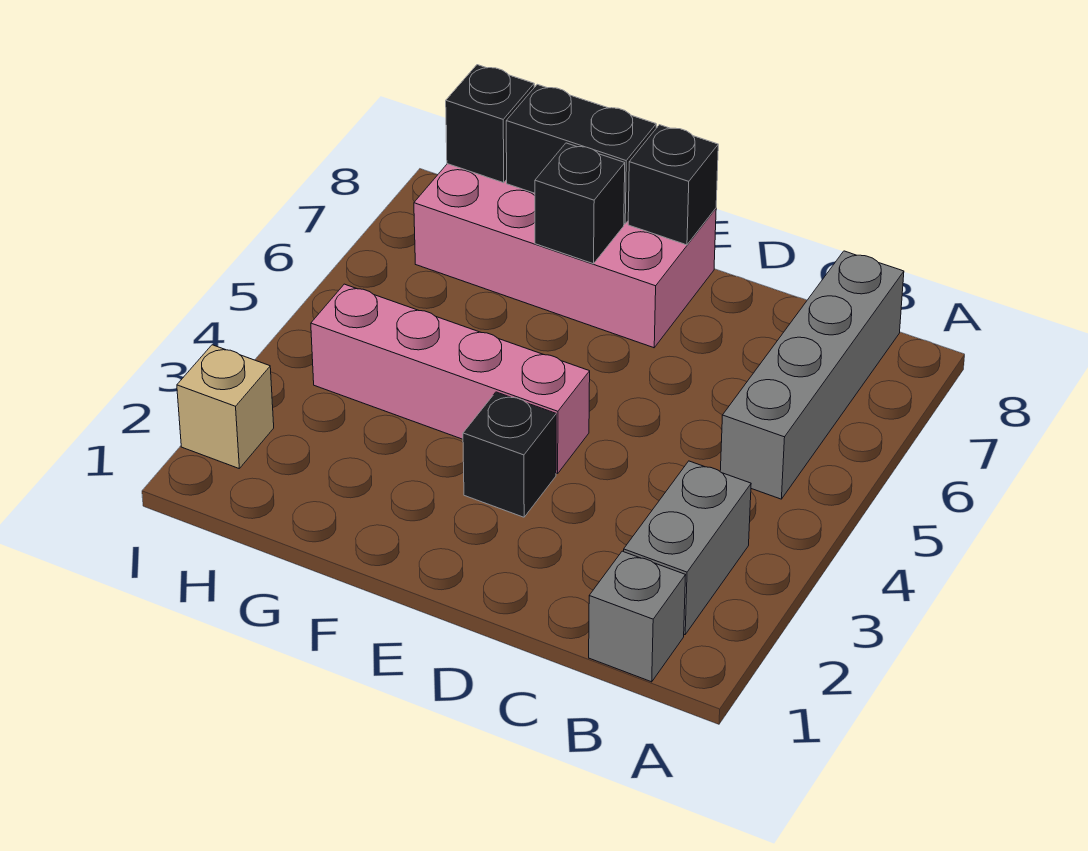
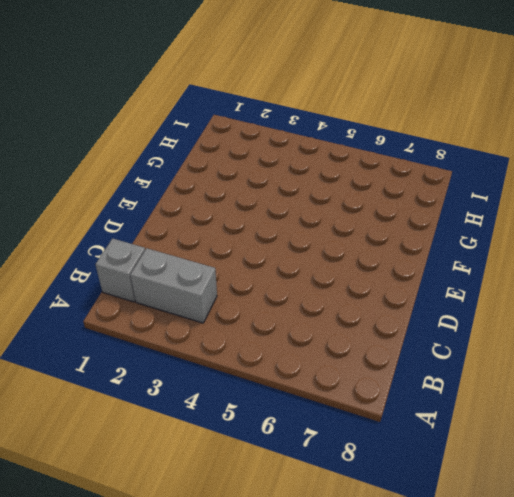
none -> grey 1x4 brick [720,251,904,499]
none -> black 1x1 brick [463,392,556,517]

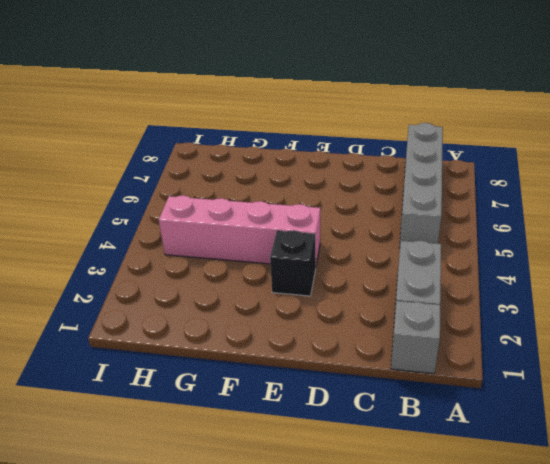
none -> pink 2x4 brick [414,164,716,348]
none -> tan 1x1 brick [177,345,274,468]

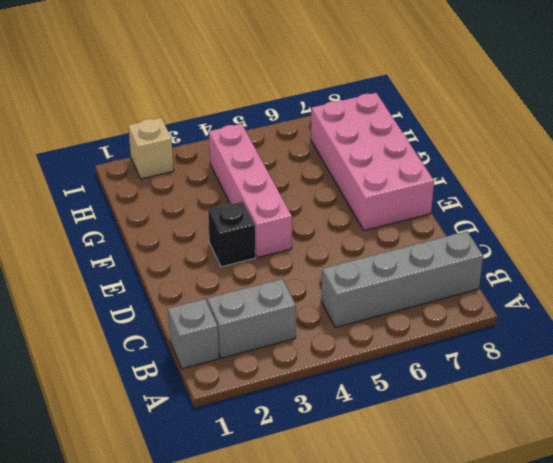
none -> black 1x1 brick [628,125,718,245]
none -> black 1x1 brick [535,143,625,264]

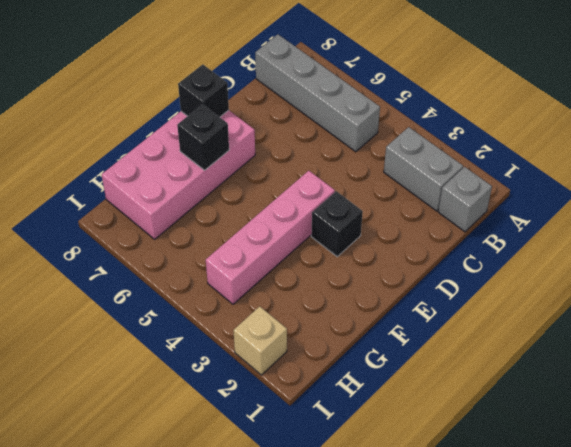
none -> black 1x2 brick [506,84,656,224]
none -> black 1x1 brick [446,65,534,183]

